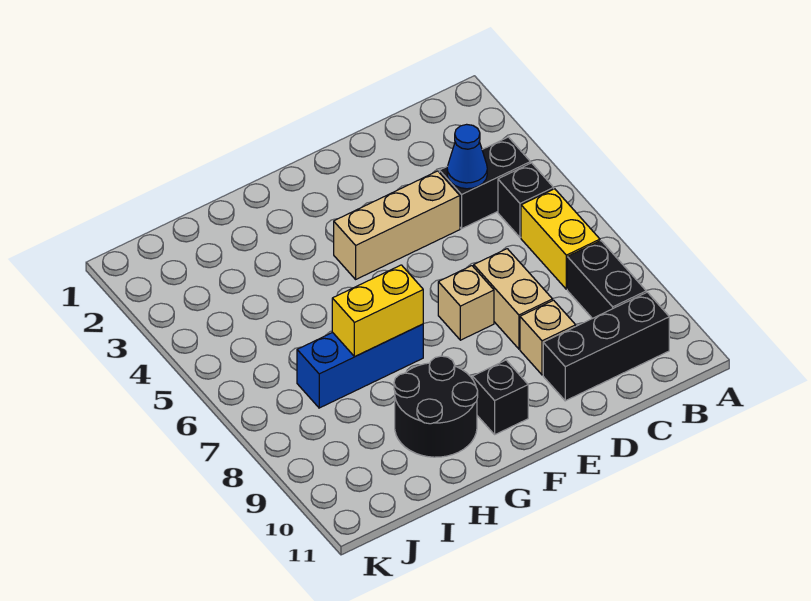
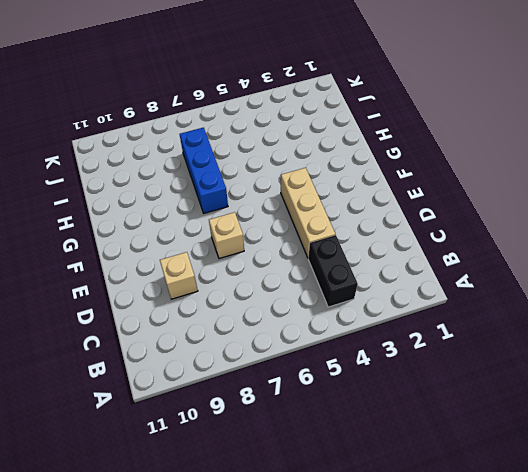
none -> black 1x1 brick [498,163,554,238]
none -> yellow 1x2 brick [521,189,600,289]
none -> black 1x2 brick [567,241,646,319]

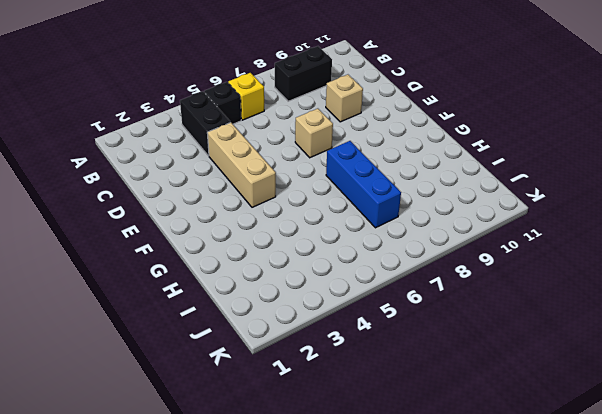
yellow 1x1 brick [228,73,264,120] -> yellow 1x2 brick [521,189,600,289]
none -> black 1x3 brick [543,292,669,401]
none -> tan 1x2 brick [474,249,553,349]
none -> black 1x1 brick [473,360,528,434]

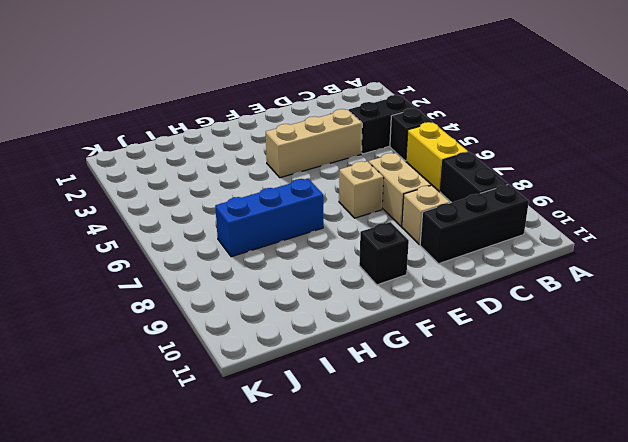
none -> black 2x2 round brick [394,356,478,457]
none -> blue 1x1 cone [447,124,487,189]
none -> yellow 1x2 brick [332,265,423,357]

